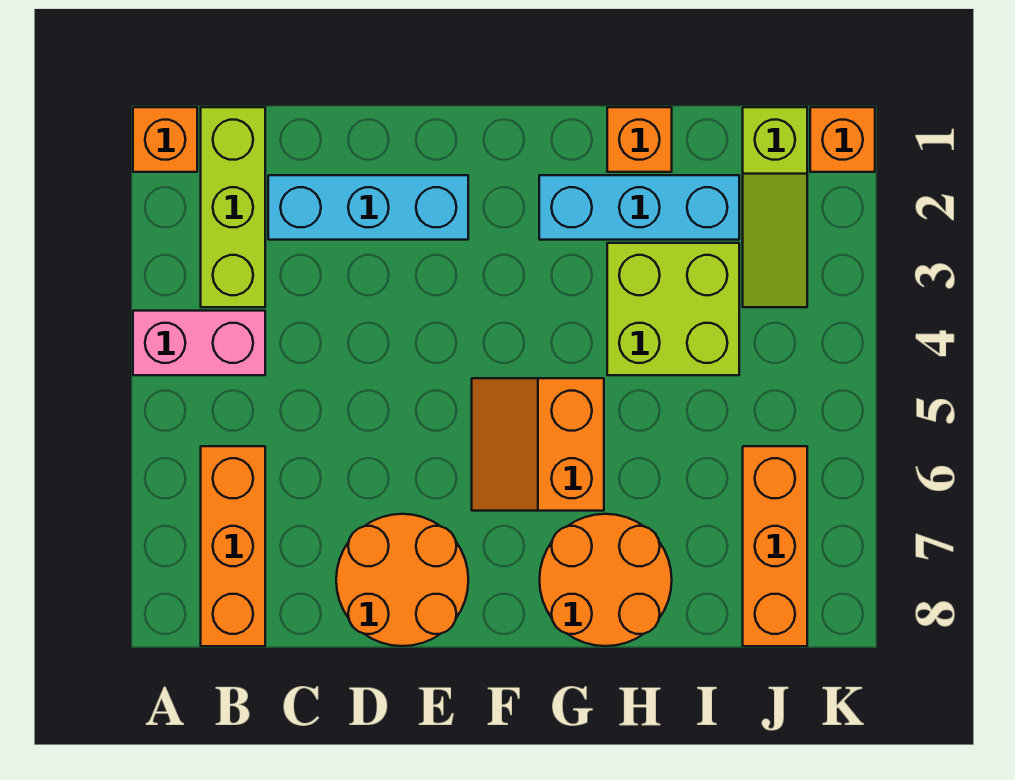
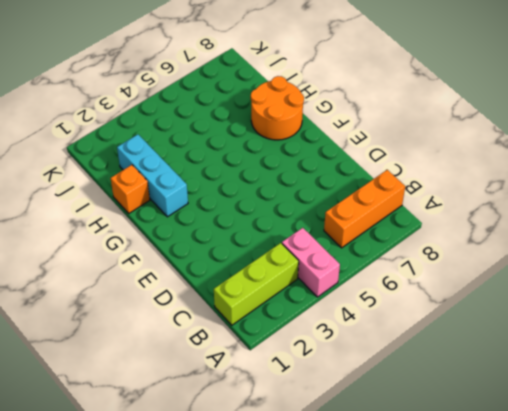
none -> orange 1x1 brick [133,107,197,172]
none -> cyan 1x3 brick [268,175,468,240]
none -> orange 2x2 round brick [336,514,468,646]

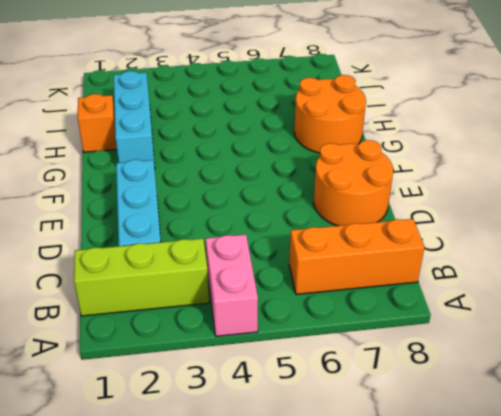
none -> orange 1x1 brick [133,107,197,172]
none -> orange 2x2 slope [472,378,604,511]
none -> lime 2x2 brick [607,243,739,375]

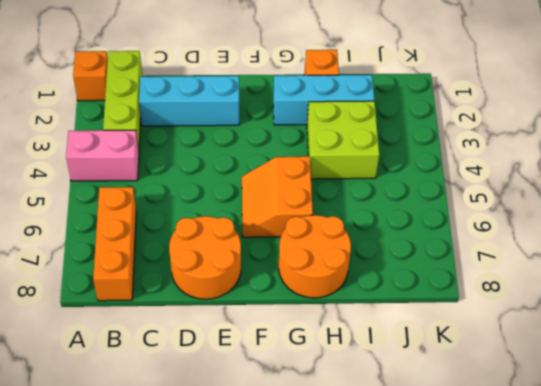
none -> lime 1x3 slope [743,107,807,307]
none -> orange 1x3 brick [743,446,807,646]
none -> orange 1x1 brick [810,107,875,172]

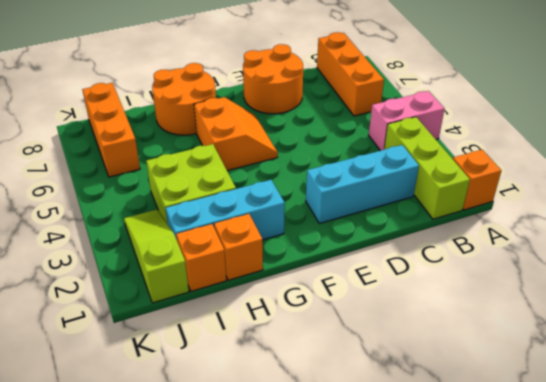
orange 1x1 brick [176,224,226,291] -> orange 1x1 brick moved to [810,107,875,172]

